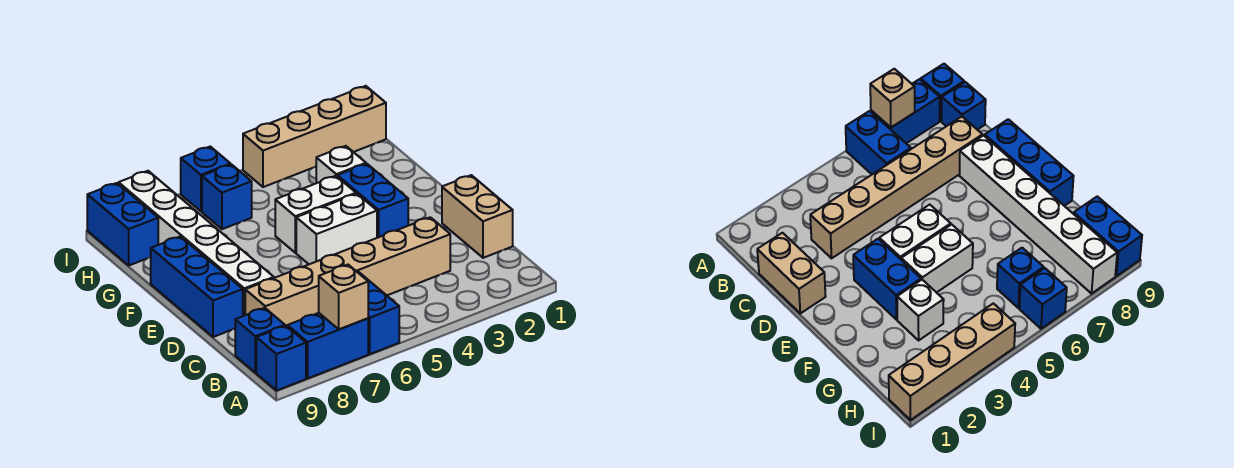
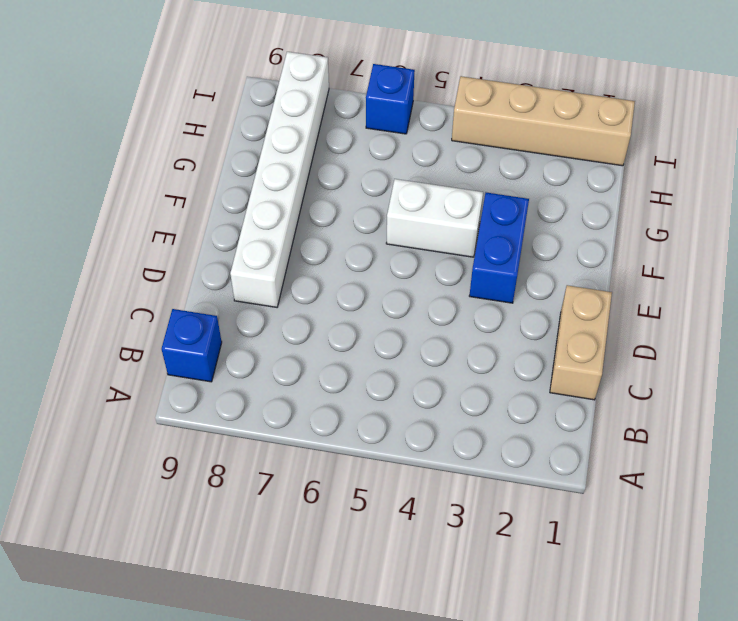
none -> blue 1x2 brick [358,272,399,354]
none -> blue 1x2 brick [287,313,368,378]
none -> blue 1x1 brick [256,326,306,391]

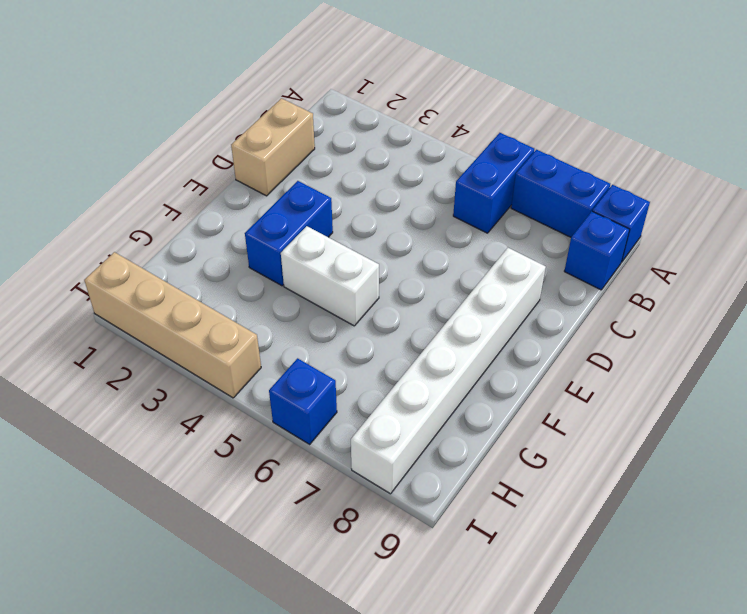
none -> tan 1x6 brick [245,217,450,326]
none -> blue 1x3 brick [151,236,243,337]
none -> white 1x2 brick [296,194,377,264]

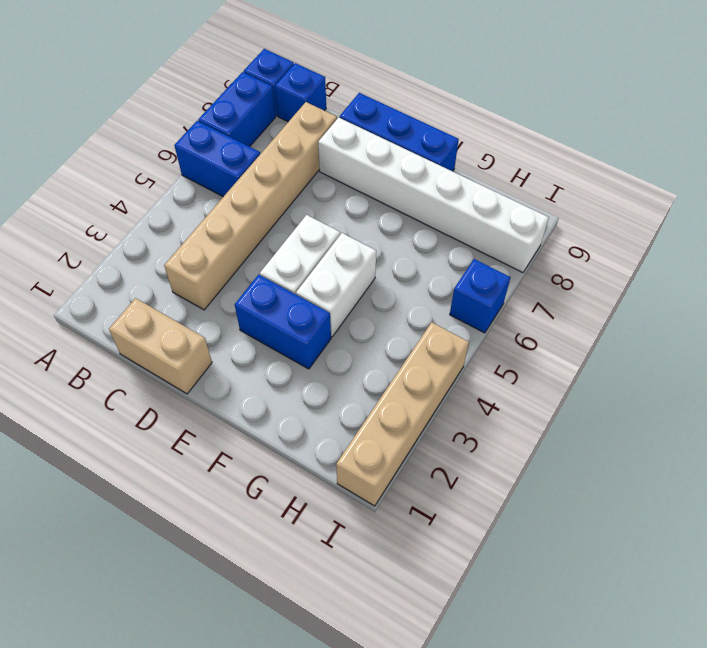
none -> white 1x1 brick [316,146,366,183]
none -> blue 1x1 brick [202,164,252,229]
none -> blue 1x2 brick [87,183,158,265]

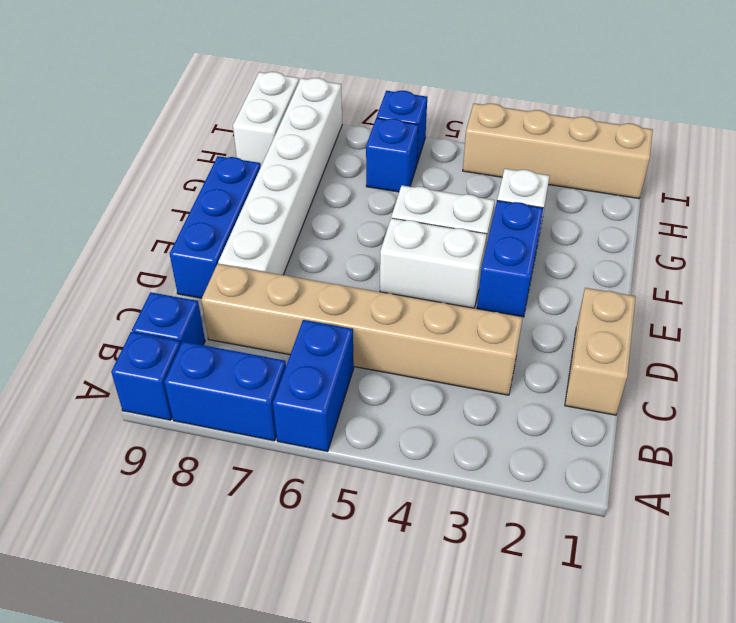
white 1x2 brick [233,72,299,166] -> blue 1x2 brick [87,183,158,265]
none -> tan 1x1 brick [319,265,368,329]

